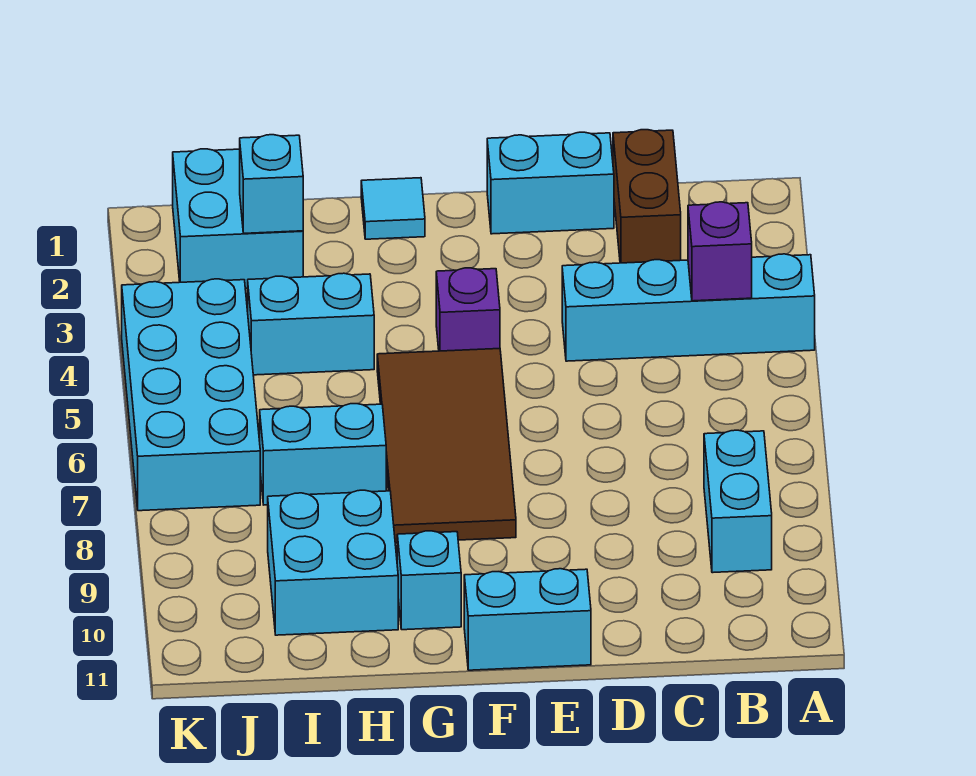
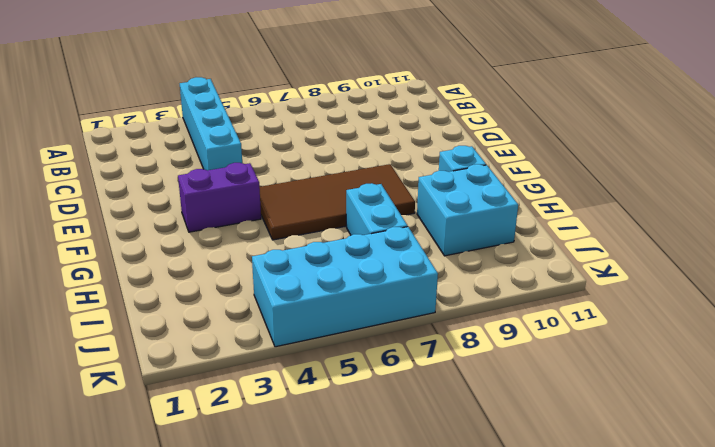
purple 1x2 brick [178,163,261,232] -> purple 1x1 brick [436,268,500,351]
none -> cyan 1x2 brick [704,430,772,573]
none -> brown 1x2 brick [613,130,681,263]
none -> cyan 1x2 brick [487,132,614,234]

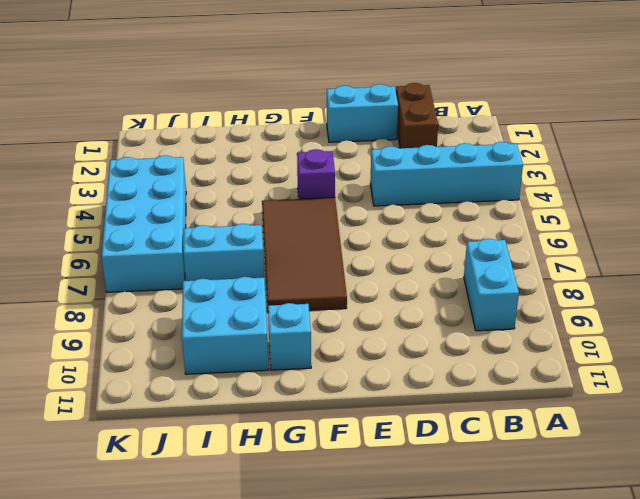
none -> cyan 1x2 brick [464,569,591,670]
none -> cyan 1x1 tile [361,178,425,239]
none -> cyan 1x2 brick [248,273,374,375]

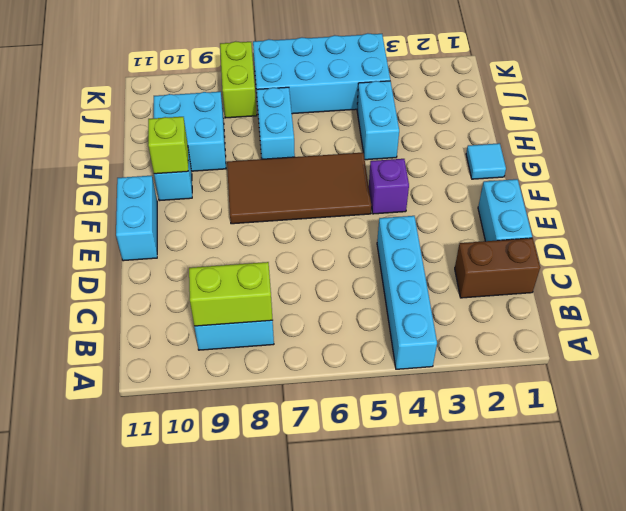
lime 1x2 brick [189,262,273,326] -> none
lime 1x1 brick [148,117,188,174] -> none
lime 1x2 brick [220,41,257,118] -> none
none -> cyan 2x2 brick [173,149,303,288]
none -> purple 1x1 brick [688,202,752,301]
none -> cyan 1x1 brick [240,135,303,233]

